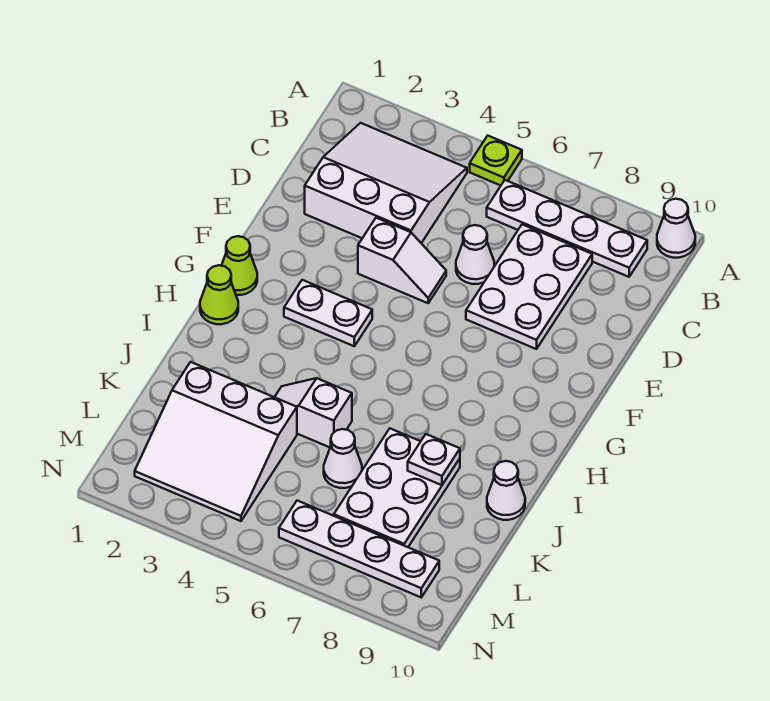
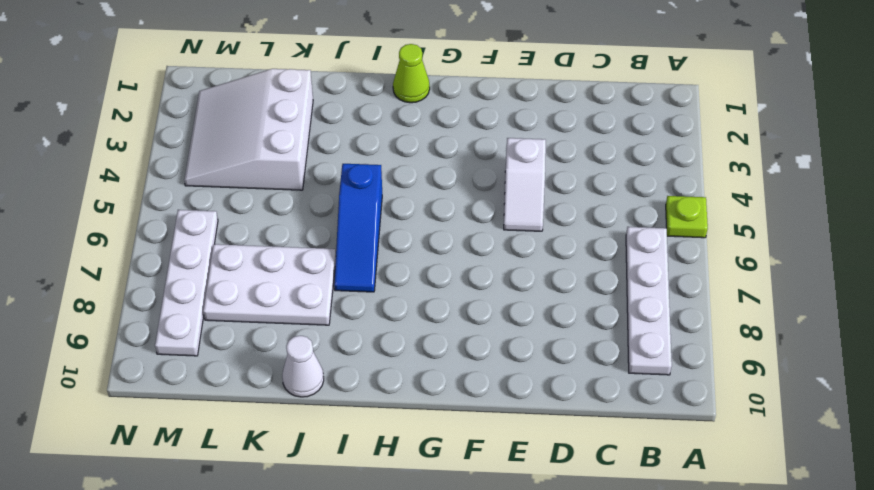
blue 1x3 slope [334,164,382,292] -> none
none -> white 1x1 cone [657,199,695,258]
none -> white 3x3 slope [305,123,467,243]
none -> white 2x3 plate [466,224,592,349]

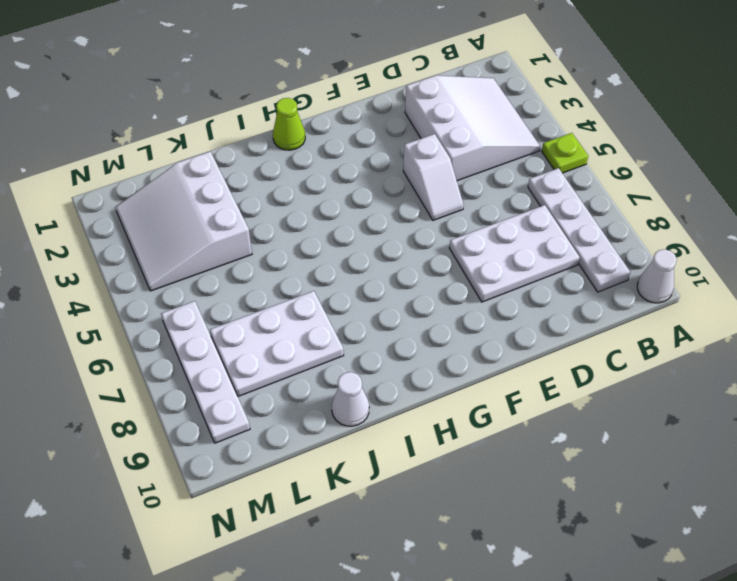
none -> white 1x1 cone [456,225,494,284]
none -> lime 1x1 cone [221,236,257,295]
none -> white 1x2 plate [284,280,372,346]

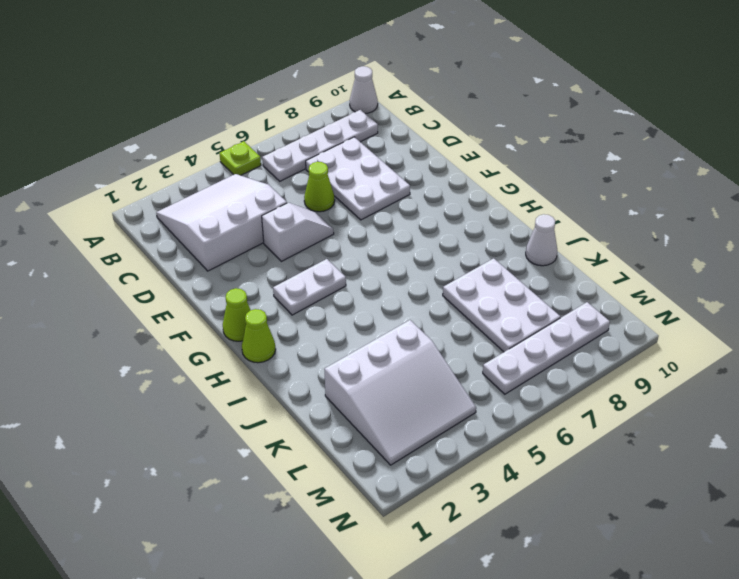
lime 1x1 cone [304,162,335,212] -> white 1x1 cone [456,225,494,284]
none -> white 1x2 slope [275,378,352,447]
none -> white 1x1 cone [324,429,362,488]
none -> white 1x1 plate [408,434,460,485]

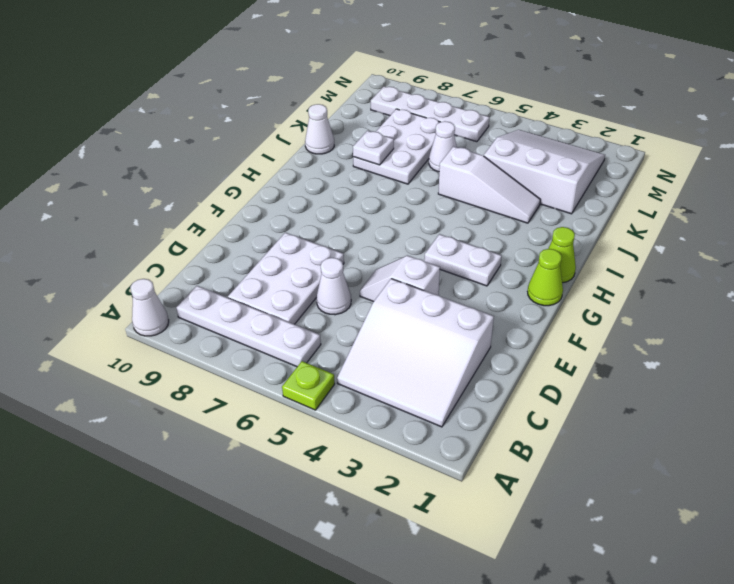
white 1x3 slope [438,146,540,223] -> white 1x2 slope [275,378,352,447]

